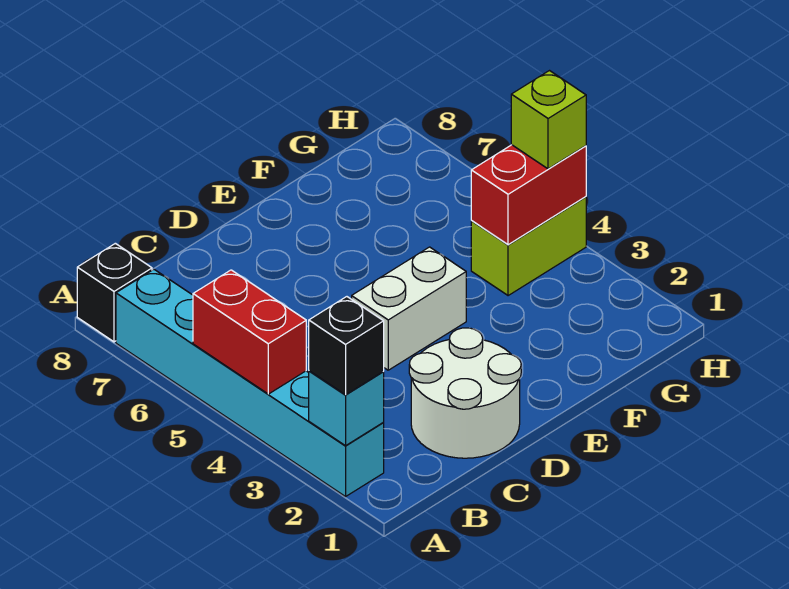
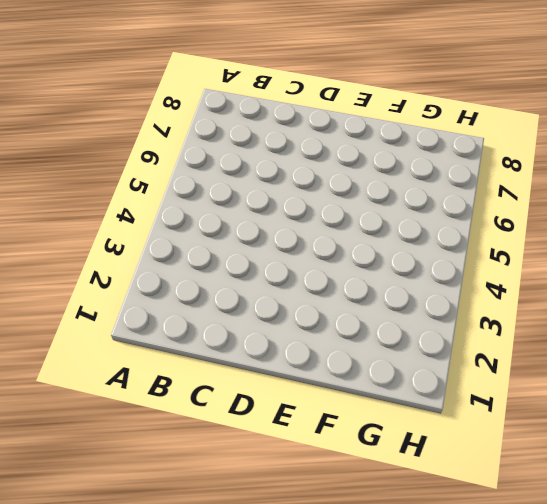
none -> cyan 1x6 brick [116,269,384,497]
none -> black 1x1 brick [77,243,152,342]

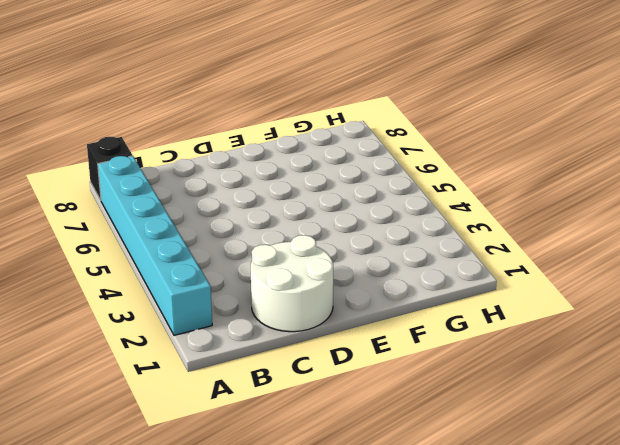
none -> white 1x2 brick [352,247,466,370]
none -> lime 1x2 brick [471,197,586,296]

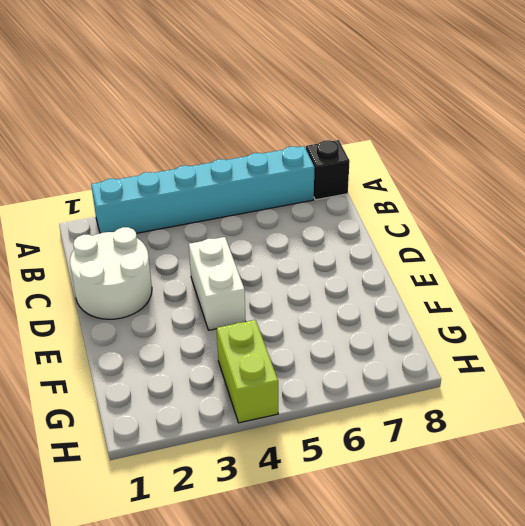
none -> cyan 1x1 brick [309,371,384,446]
none -> red 1x2 brick [193,270,306,394]

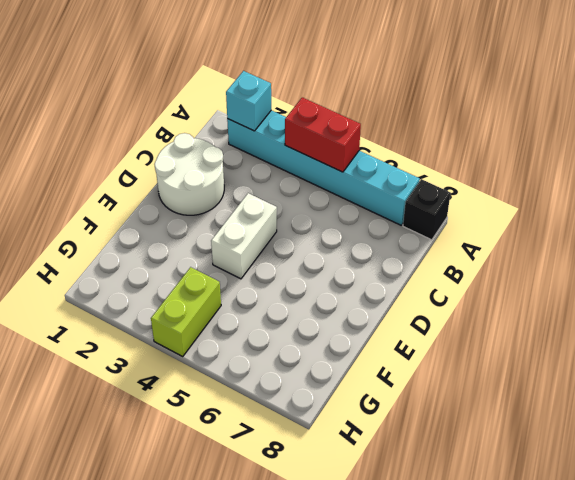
none -> red 1x2 brick [471,145,586,245]
none -> black 1x1 brick [309,297,384,395]

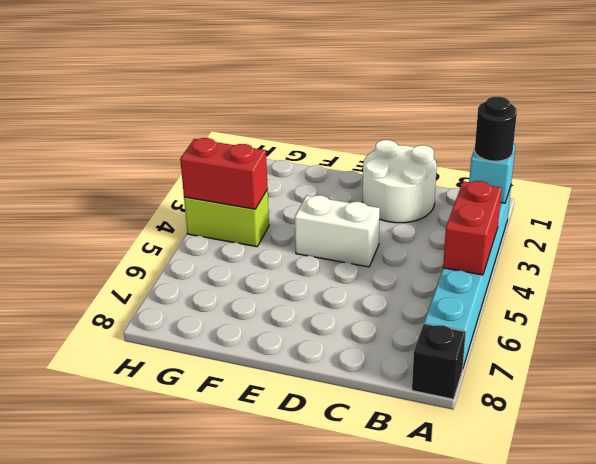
black 1x1 round brick [475,97,517,161] -> black 1x1 brick [309,297,384,395]
none -> lime 1x1 brick [511,71,586,169]

